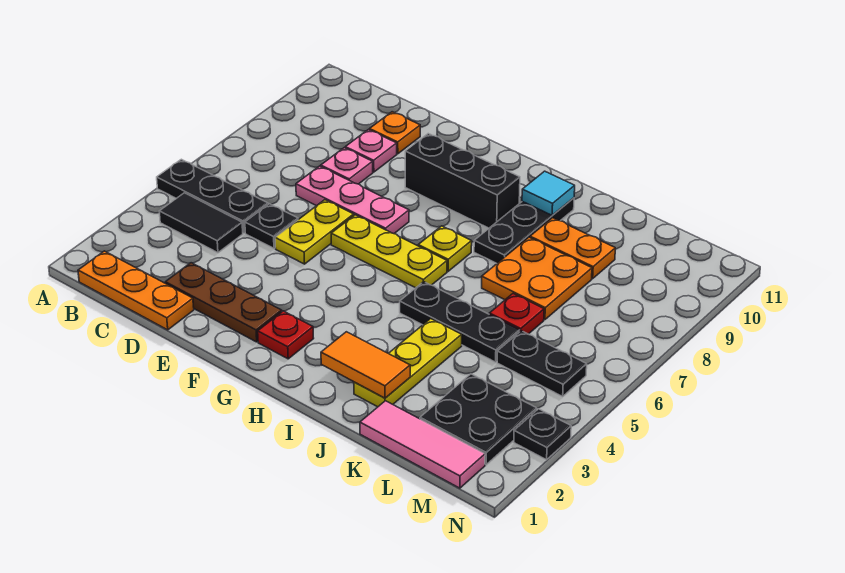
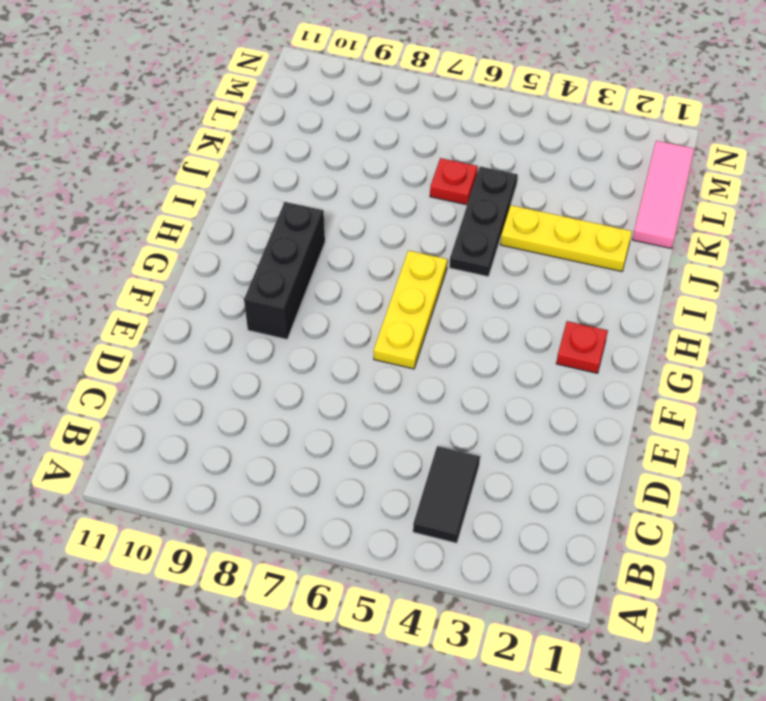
none -> black 1x3 plate [157,159,268,233]
none -> orange 1x3 plate [78,251,194,330]
none -> brown 1x3 plate [165,263,282,342]

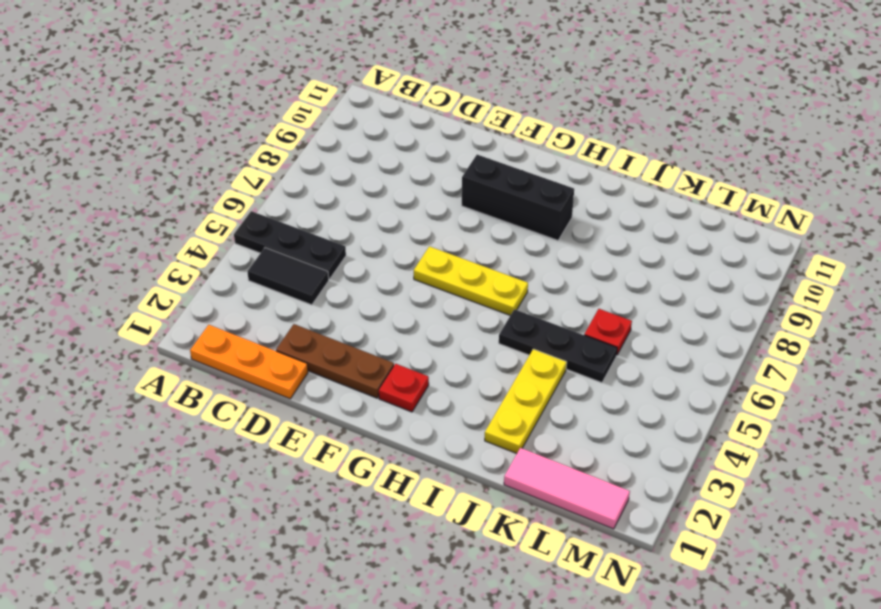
none -> black 1x1 plate [245,204,298,248]
none -> pink 1x3 plate [296,166,409,234]
none -> pink 1x1 plate [321,148,373,184]

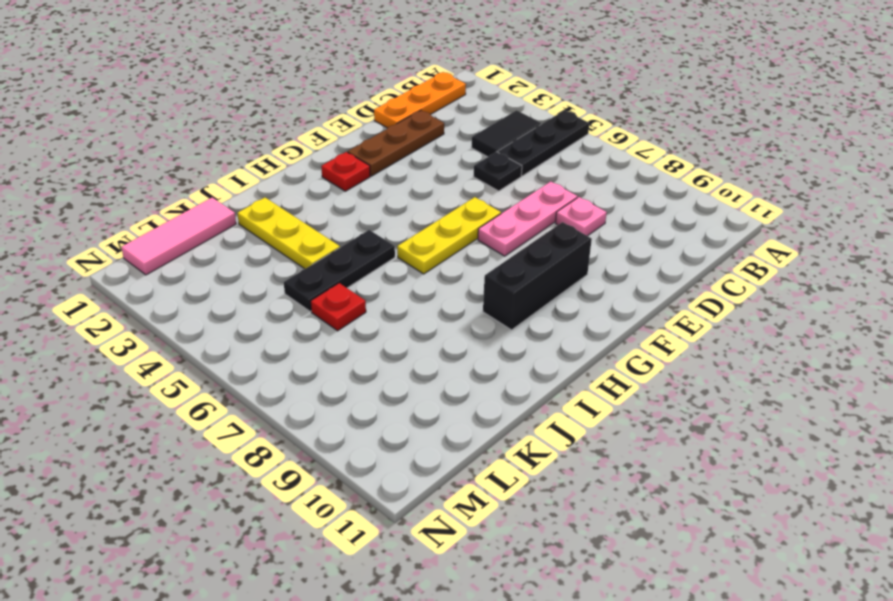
none -> pink 1x1 plate [345,130,397,172]
none -> orange 1x1 plate [369,112,420,154]
none -> yellow 1x2 plate [275,200,354,264]

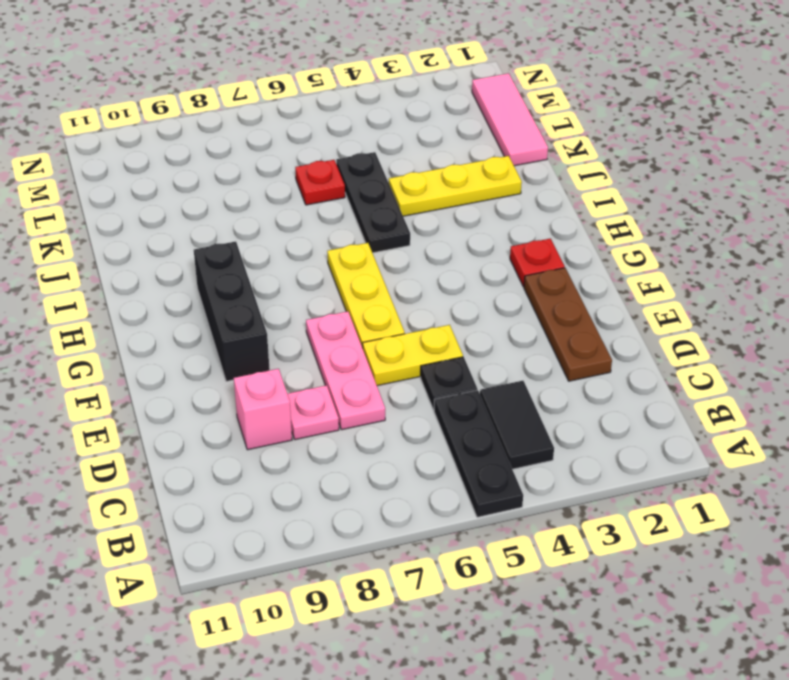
pink 1x1 brick [234,369,292,450] -> pink 1x1 plate [345,130,397,172]
none -> orange 1x3 plate [78,251,194,330]
none -> orange 1x1 plate [369,112,420,154]
none -> yellow 1x1 plate [418,226,472,271]

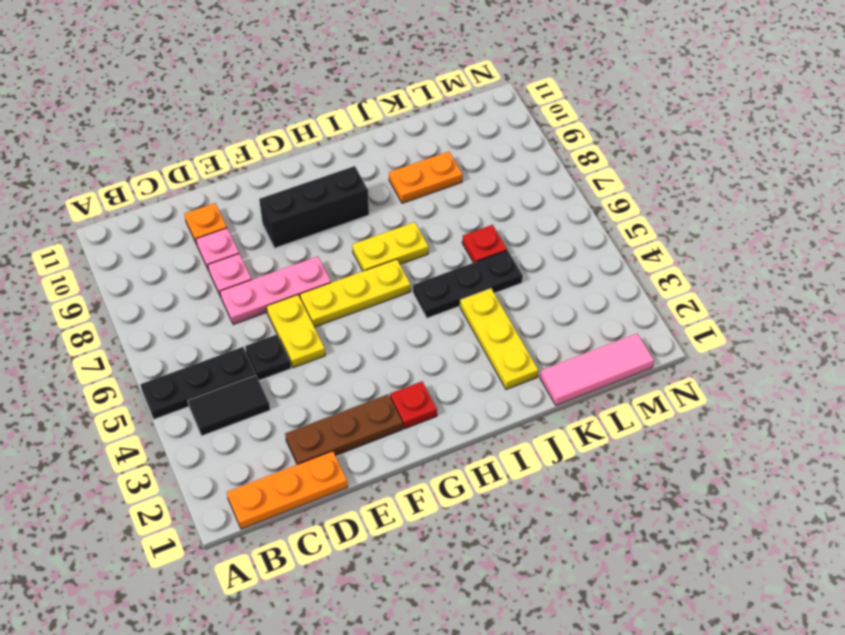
yellow 1x2 plate [352,222,429,271] -> yellow 1x1 plate [418,226,472,271]
none -> black 1x3 plate [474,198,574,263]
none -> orange 2x2 plate [482,237,592,320]
none -> black 2x2 plate [420,374,537,464]

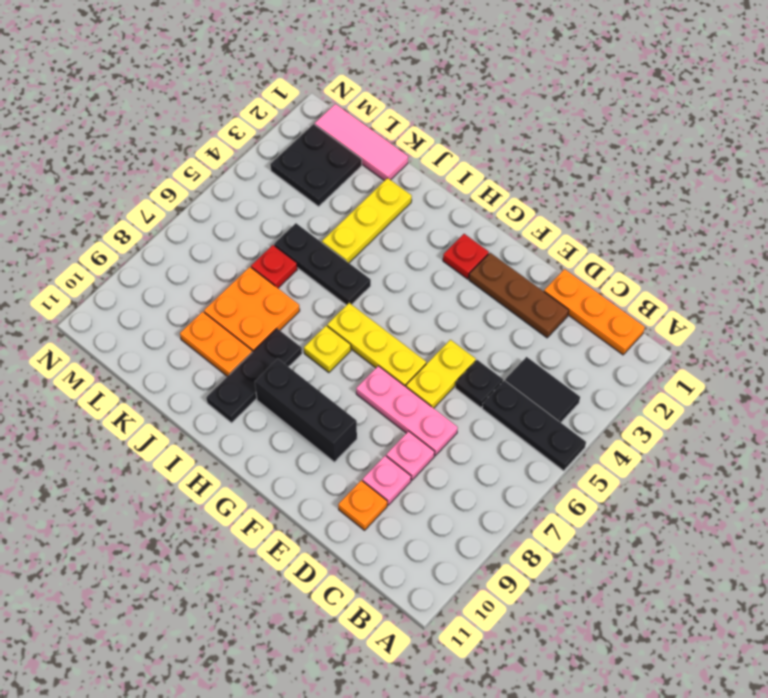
none -> black 1x2 plate [497,331,587,396]
none -> black 1x1 plate [514,409,571,460]
none -> orange 1x2 tile [321,332,410,398]

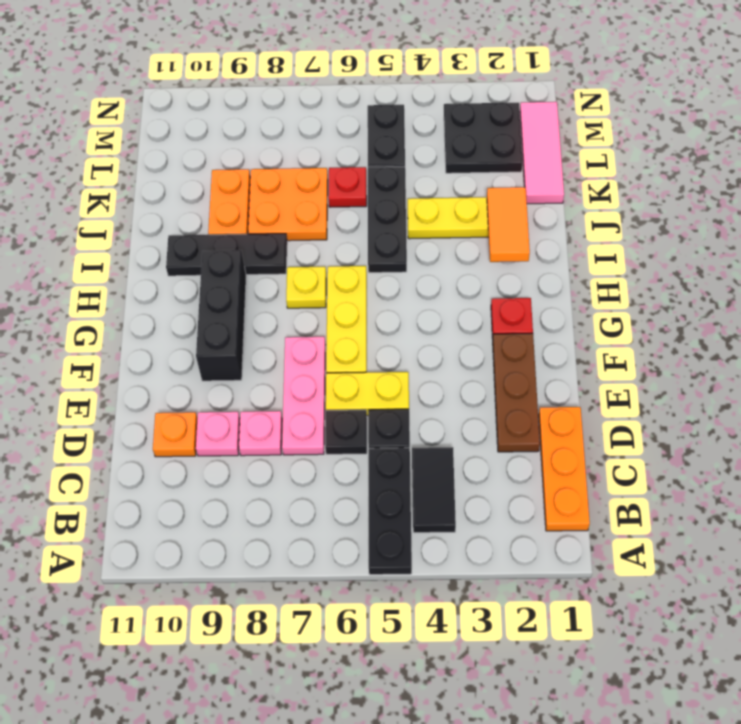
black 1x1 plate [325,410,367,454] -> black 1x1 plate moved to [514,409,571,460]
none -> cyan 1x1 tile [522,171,575,215]

